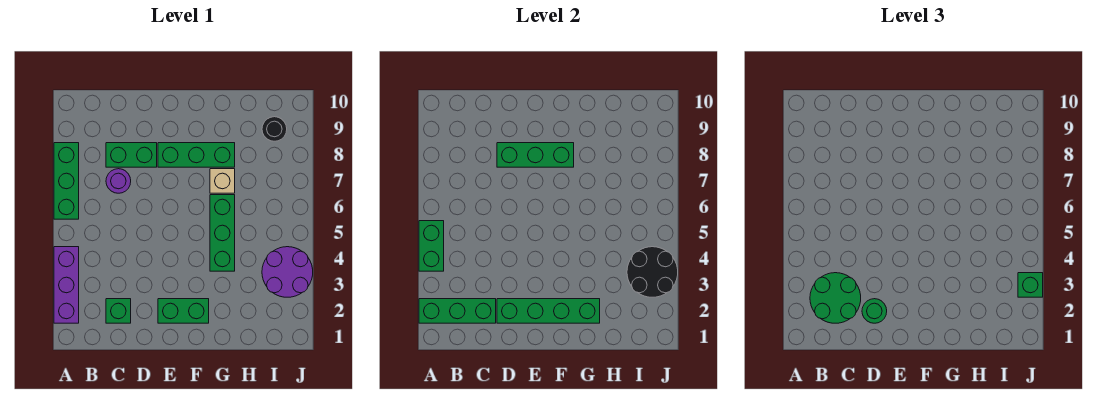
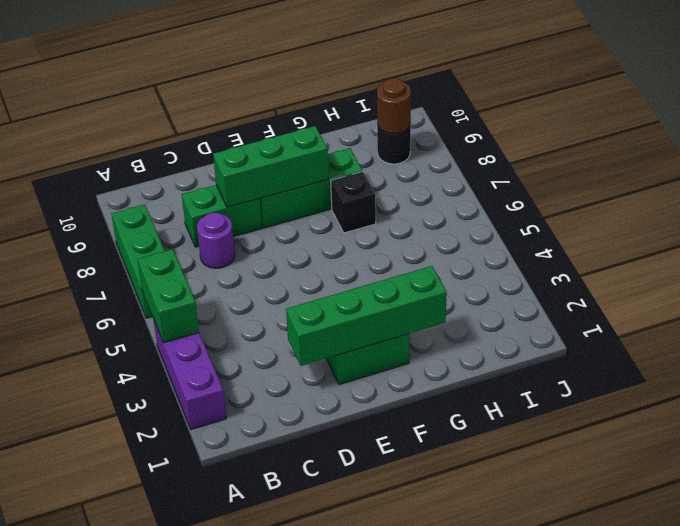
black 1x1 brick [331,171,376,233] -> tan 1x1 brick [210,169,235,193]
brown 1x1 round brick [377,78,411,134] -> none
none -> green 1x1 brick [106,299,131,323]
none -> green 1x3 brick [210,195,235,271]
none -> purple 2x2 round brick [262,247,313,297]

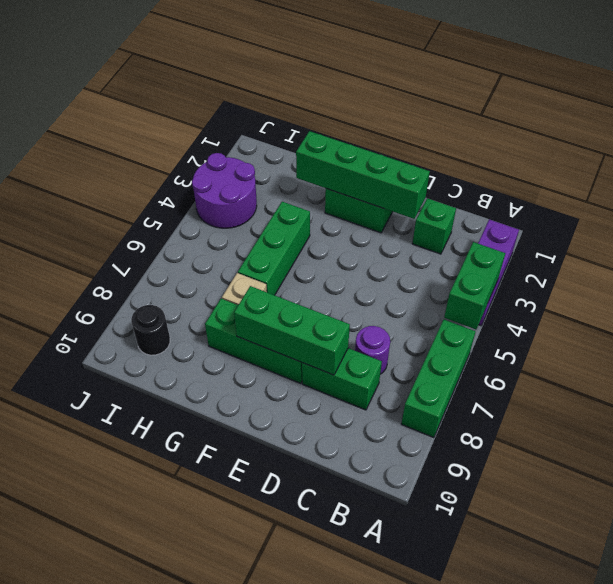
none -> green 1x3 brick [419,299,496,323]
none -> black 2x2 round brick [627,247,678,297]
none -> green 2x2 round brick [810,273,861,323]

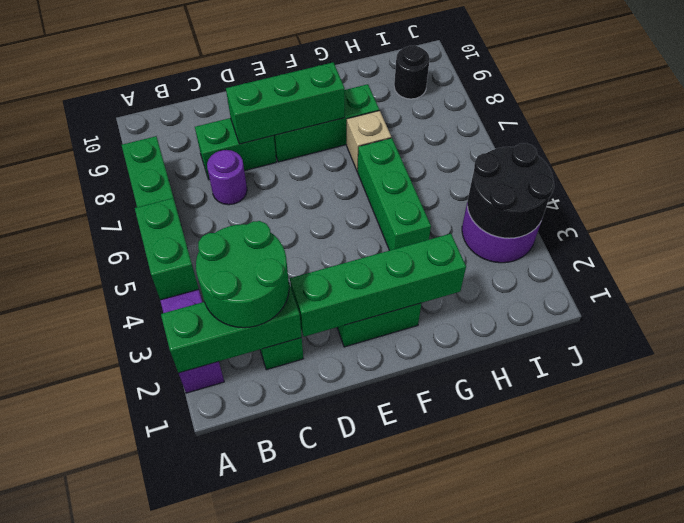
none -> green 1x1 round brick [862,299,887,323]
none -> green 1x1 brick [1018,273,1043,297]

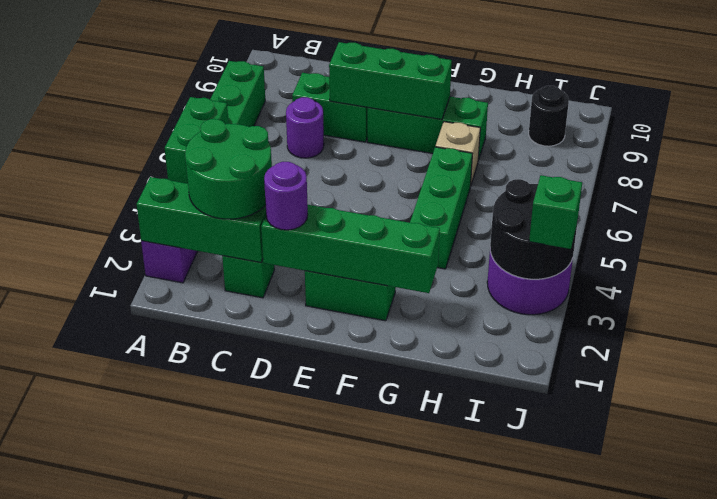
purple 1x1 round brick [264,162,308,230] -> green 1x1 round brick [862,299,887,323]

